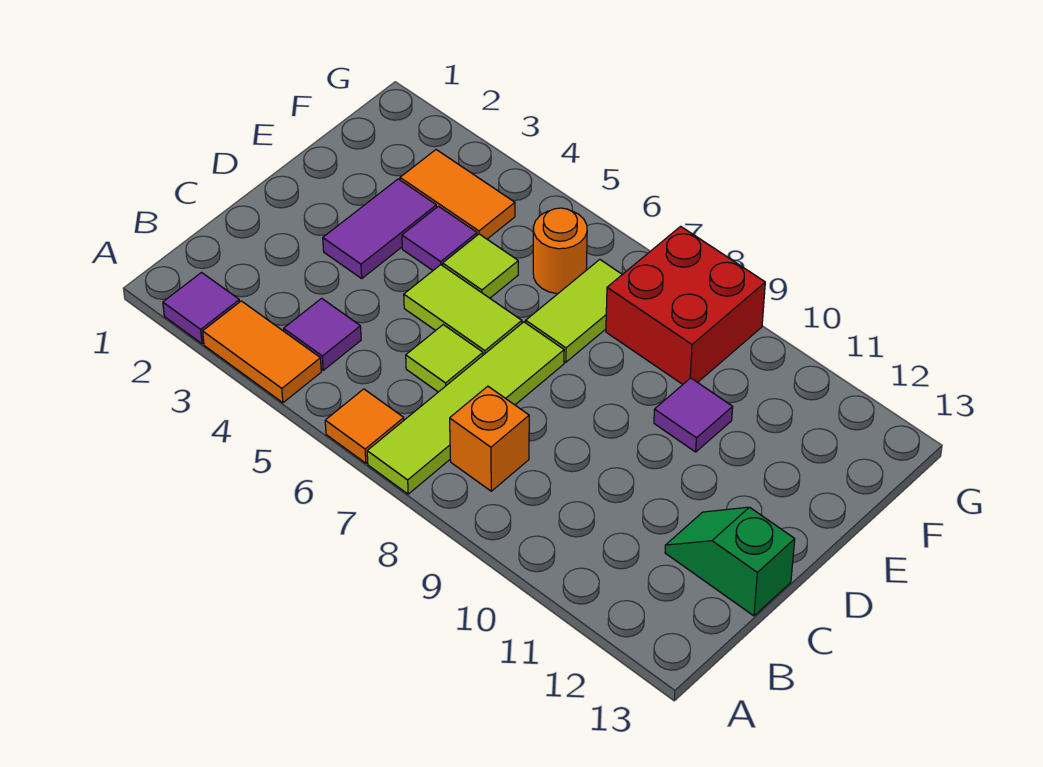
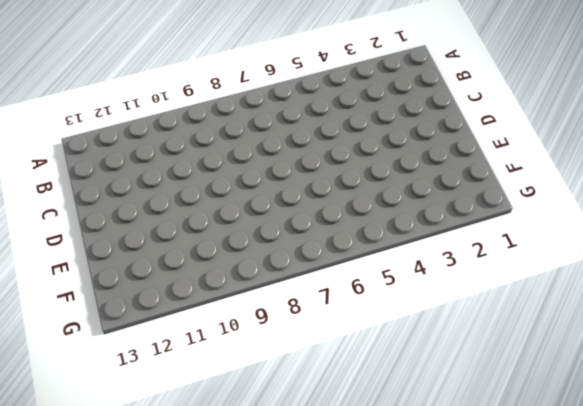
none -> purple 1x1 tile [163,273,240,344]
none -> orange 1x2 tile [203,301,321,403]
none -> orange 1x1 tile [325,389,404,463]

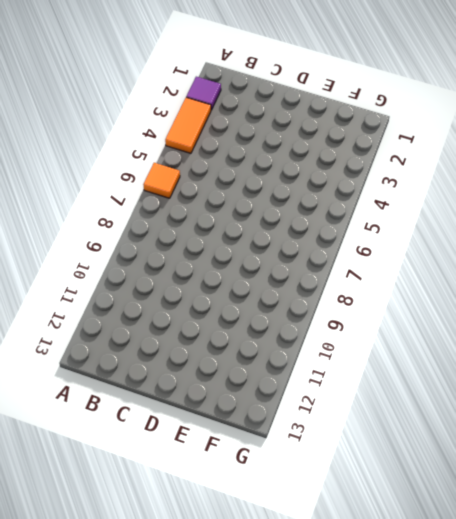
none -> lime 1x4 tile [367,322,564,494]
none -> purple 1x1 tile [284,298,361,370]
none -> orange 1x1 brick [450,386,529,491]

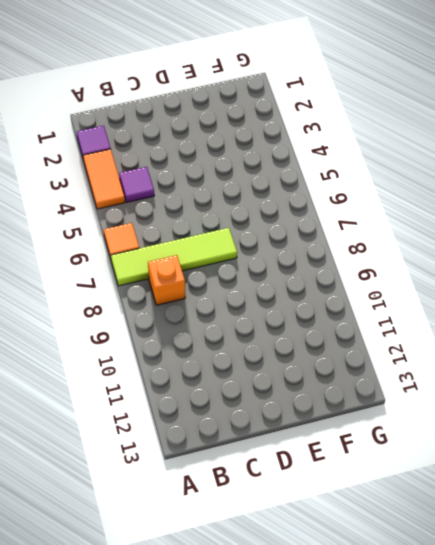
none -> lime 1x1 tile [406,325,483,392]
none -> green 1x2 slope [665,507,795,616]
none -> purple 1x2 tile [323,179,437,278]

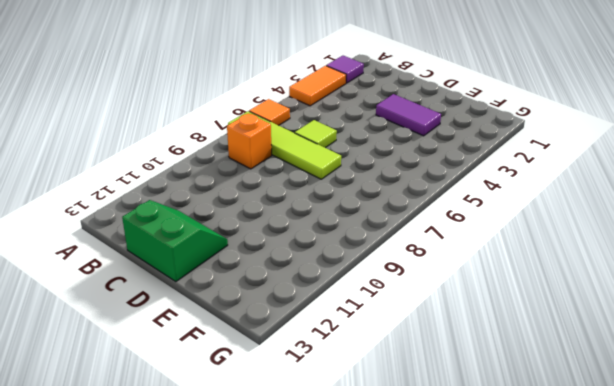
green 2x2 slope [122,200,228,282] -> green 1x2 slope [665,507,795,616]
none -> purple 1x1 tile [284,298,361,370]
none -> lime 1x2 tile [404,265,522,355]
none -> purple 1x1 tile [402,206,477,270]

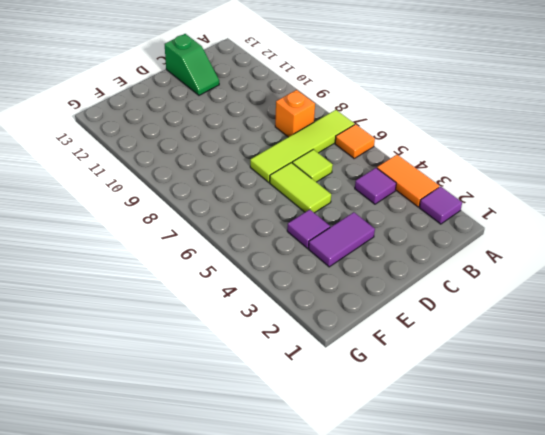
none -> lime 1x1 tile [443,234,518,298]
none -> lime 1x2 tile [526,260,622,362]
none -> purple 1x1 tile [654,378,733,452]

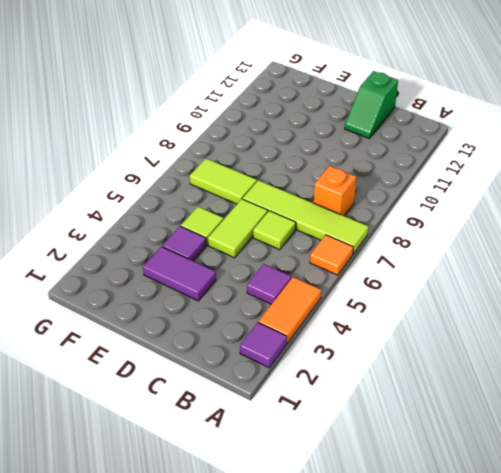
none -> purple 1x1 tile [654,378,733,452]
none -> orange 1x2 tile [400,150,515,239]
none -> orange 1x1 round brick [533,208,587,294]

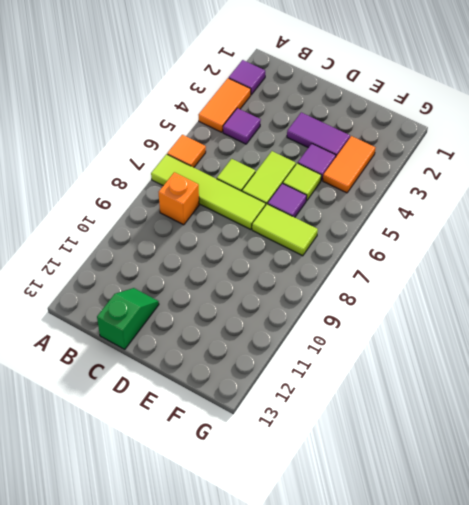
purple 1x1 tile [268,183,307,217] -> purple 1x1 tile moved to [654,378,733,452]
none -> orange 1x1 round brick [533,208,587,294]
none -> red 2x2 brick [606,226,765,384]

